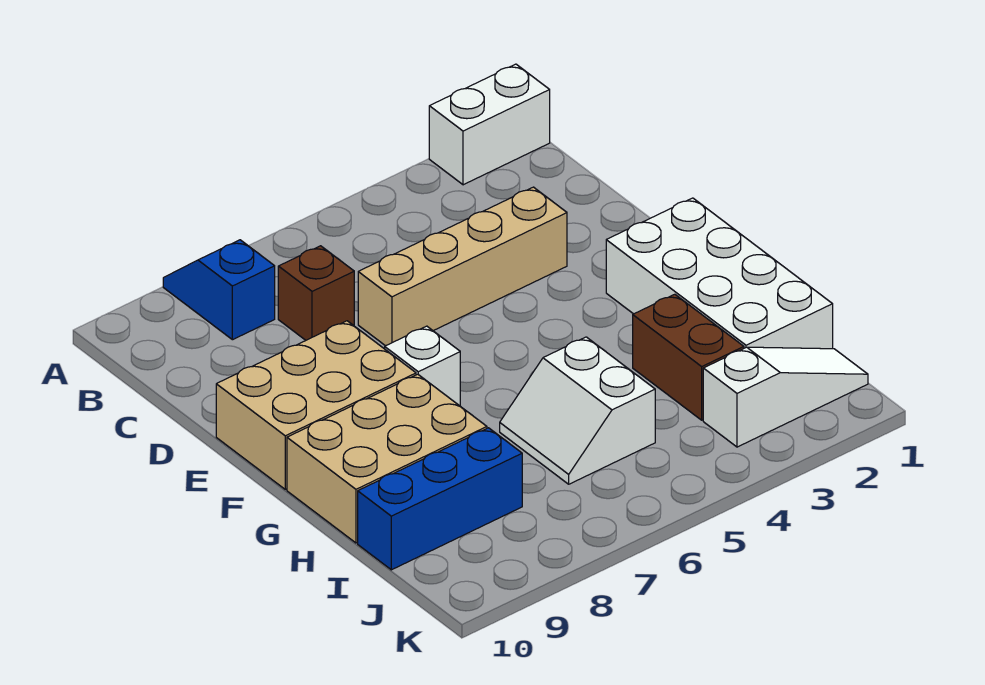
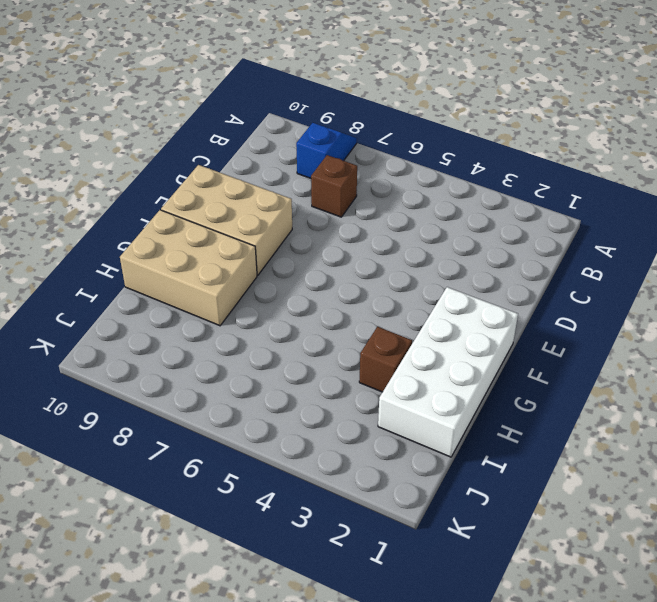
brown 1x1 brick [359,327,412,392] -> brown 1x2 brick [633,294,744,420]
none -> white 1x2 brick [429,64,550,185]
none -> tan 1x4 brick [358,187,567,346]
none -> white 1x1 brick [385,326,460,406]

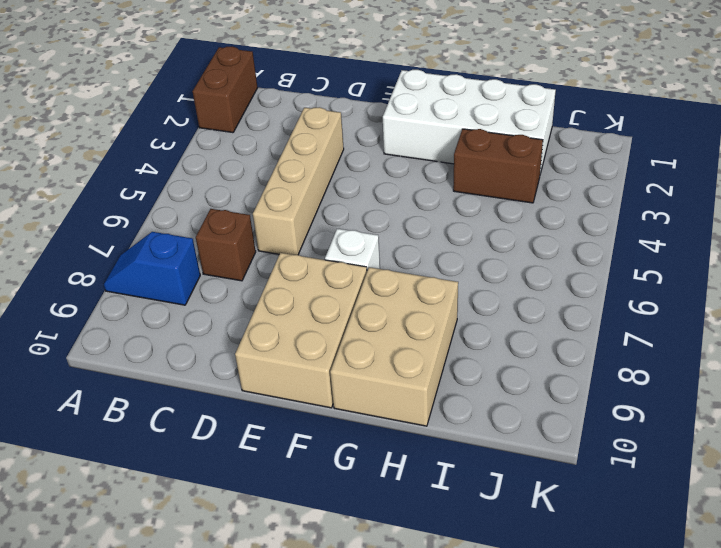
brown 1x2 brick [193,46,258,133] -> white 1x2 brick [429,64,550,185]
none -> white 2x2 slope [500,337,655,484]
none -> blue 1x3 brick [358,428,522,570]
none -> white 1x3 slope [703,347,868,447]

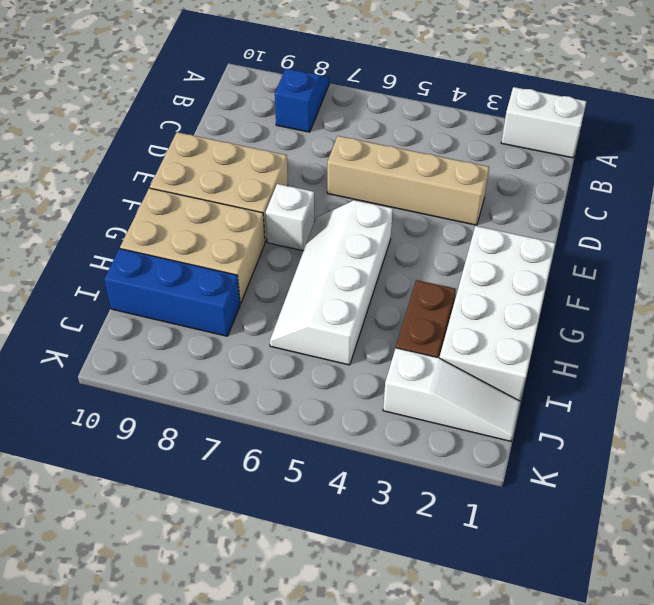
white 2x4 slope [270,200,393,365] -> white 2x2 slope [500,337,655,484]
none -> brown 1x1 brick [278,246,354,340]

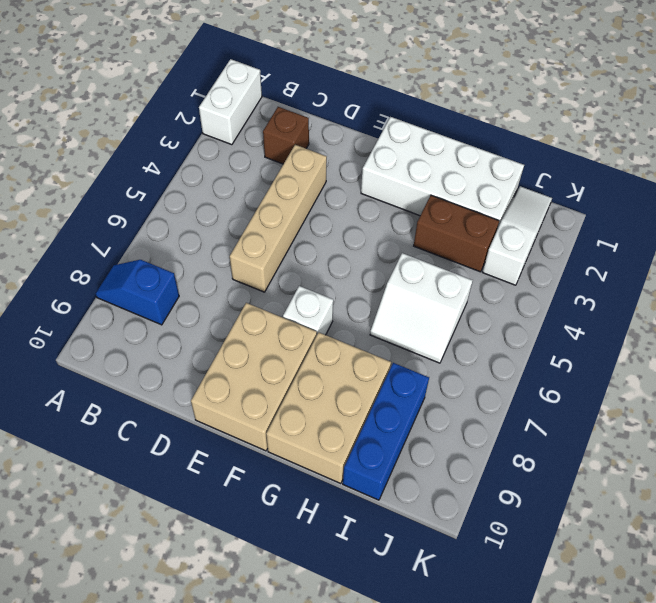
brown 1x1 brick [263,107,309,164] -> brown 1x1 brick moved to [278,246,354,340]

